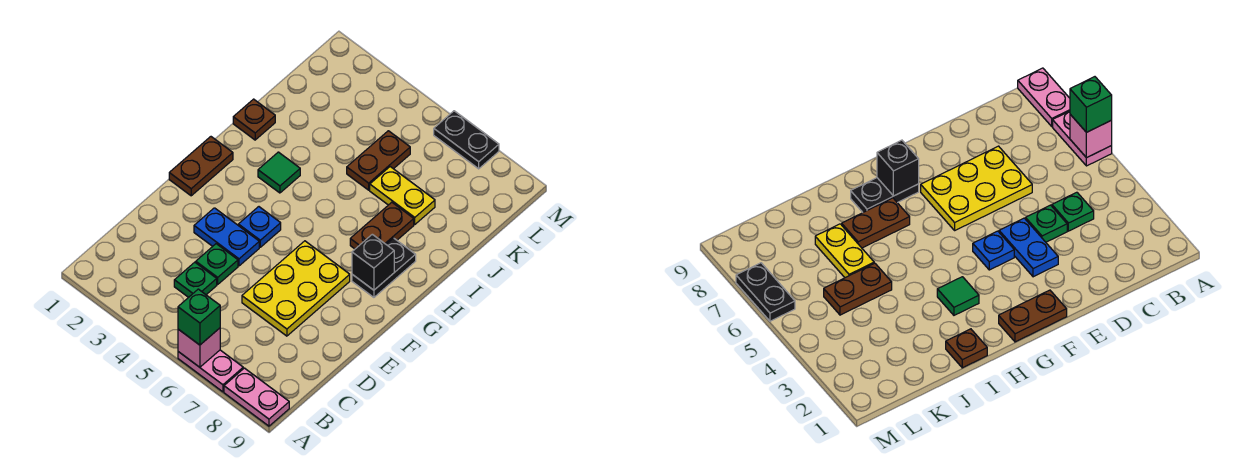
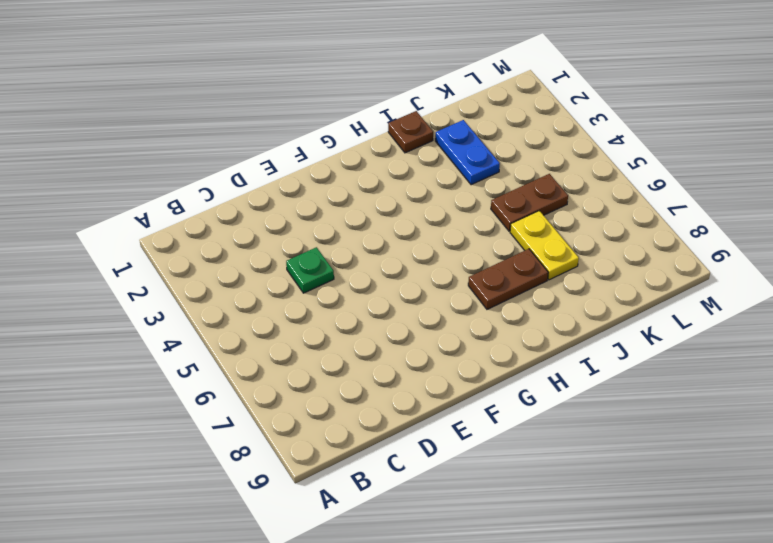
blue 1x2 plate [435,120,500,185] -> blue 1x2 plate moved to [194,208,259,266]
none -> pink 1x2 plate [178,350,243,392]
none -> pink 1x2 plate [224,368,289,426]
none -> green 1x1 plate [174,262,217,297]

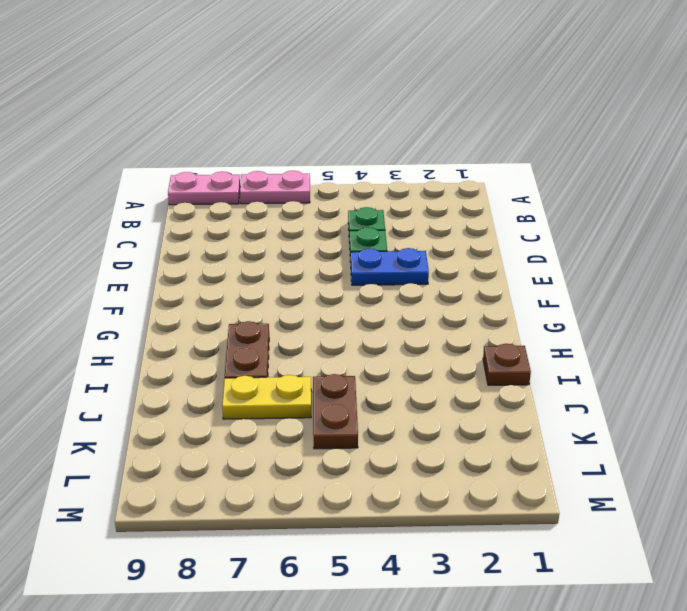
none -> yellow 2x3 plate [242,241,350,336]
none -> brown 1x2 plate [169,137,233,196]
none -> blue 1x1 plate [238,207,281,247]

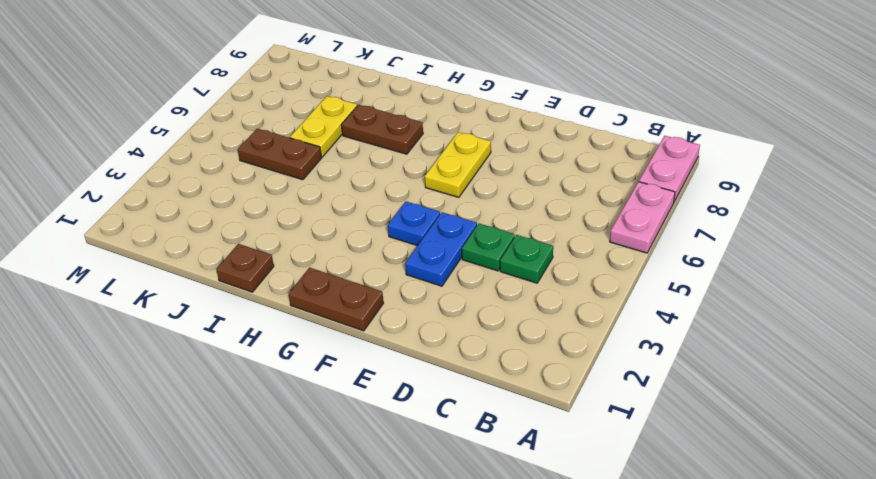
yellow 1x2 plate [425,132,491,197] -> yellow 2x3 plate [242,241,350,336]
none -> black 1x2 plate [352,238,416,297]
none -> green 1x1 tile [258,152,300,193]
none -> black 1x2 plate [434,111,499,169]

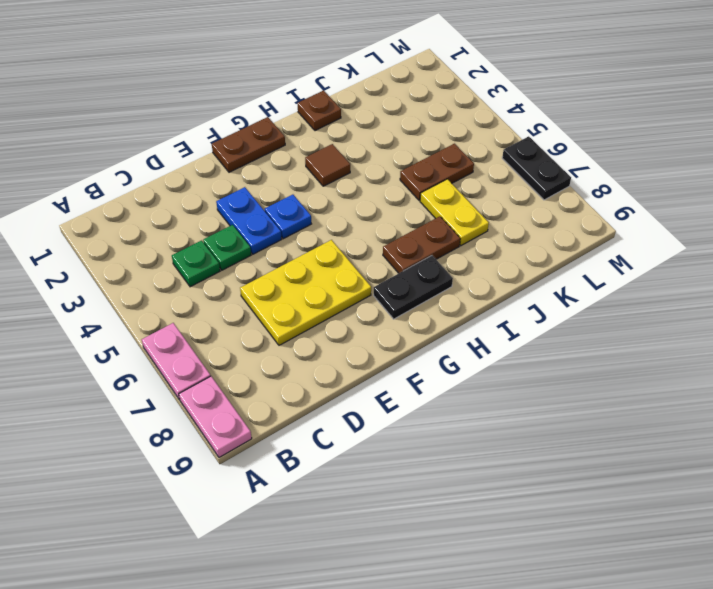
brown 1x1 tile [305,144,350,186] -> green 1x1 tile [258,152,300,193]
none -> pink 1x1 brick [178,328,220,367]
none -> black 1x1 brick [352,234,394,290]
none -> green 1x1 brick [178,289,220,345]

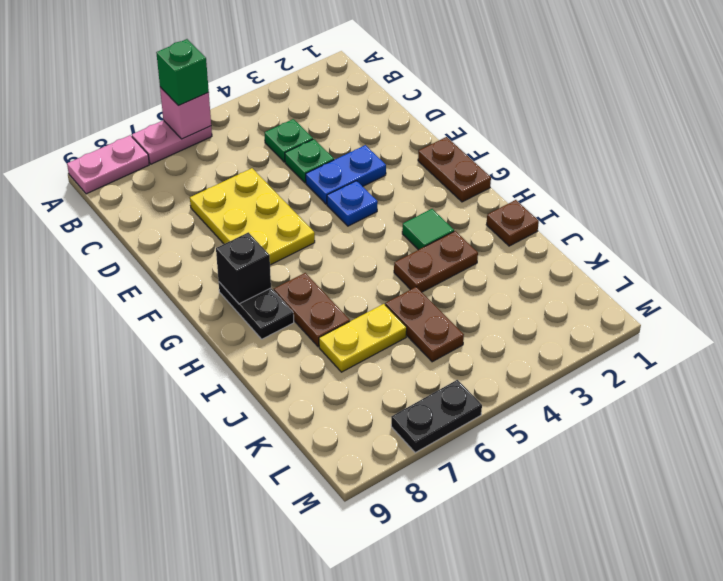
brown 1x2 plate [394,231,478,292] -> none

